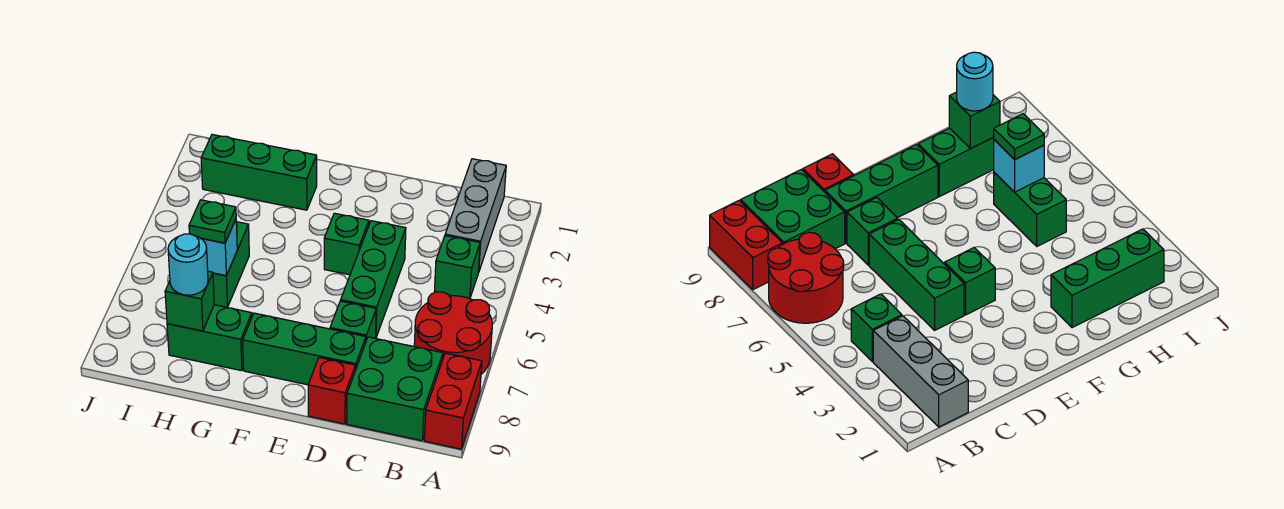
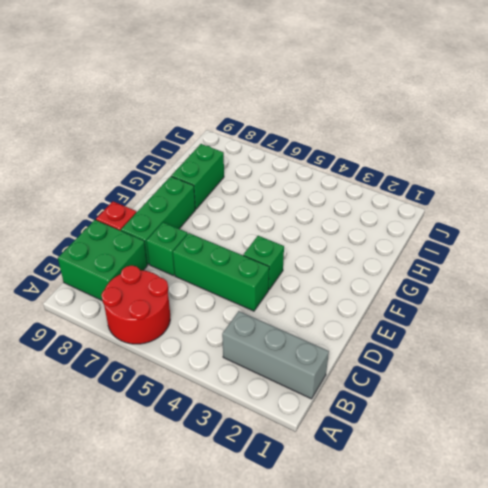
none -> red 1x2 brick [424,353,482,449]
none -> green 1x1 brick [434,236,480,299]
none -> green 1x3 brick [201,135,317,210]

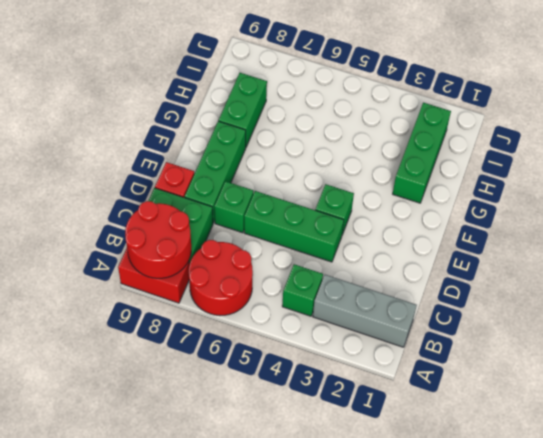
red 2x2 round brick [125,201,191,278] -> none
none -> green 1x2 brick [213,222,249,307]
none -> cyan 1x1 brick [201,219,237,276]
none -> green 1x1 brick [165,271,214,331]

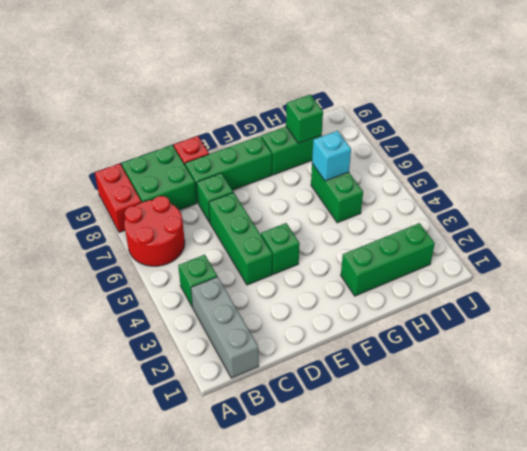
none -> green 1x1 plate [189,200,236,243]
none -> cyan 1x1 round brick [168,234,208,295]

